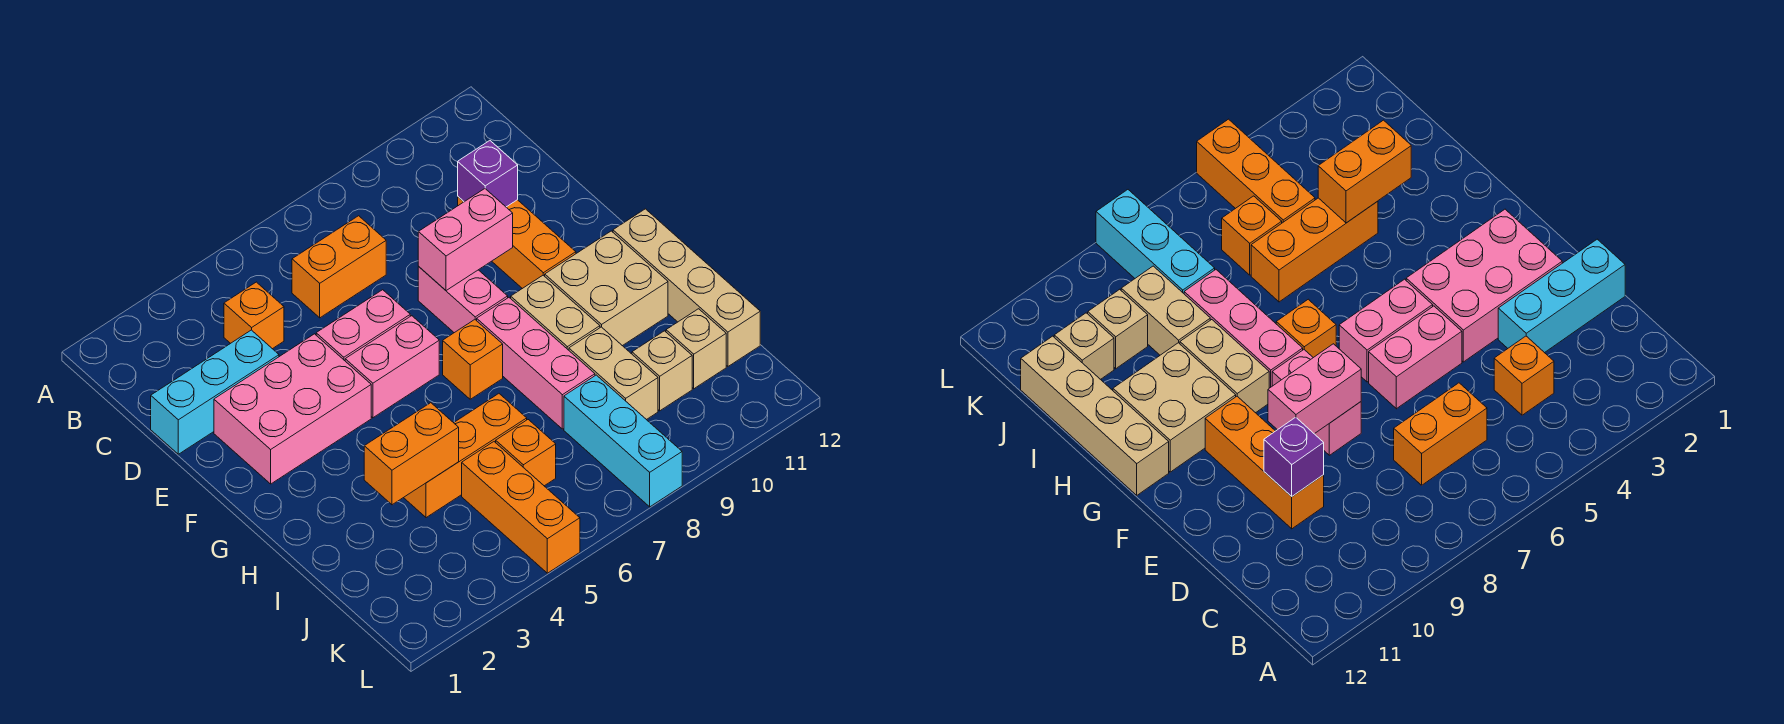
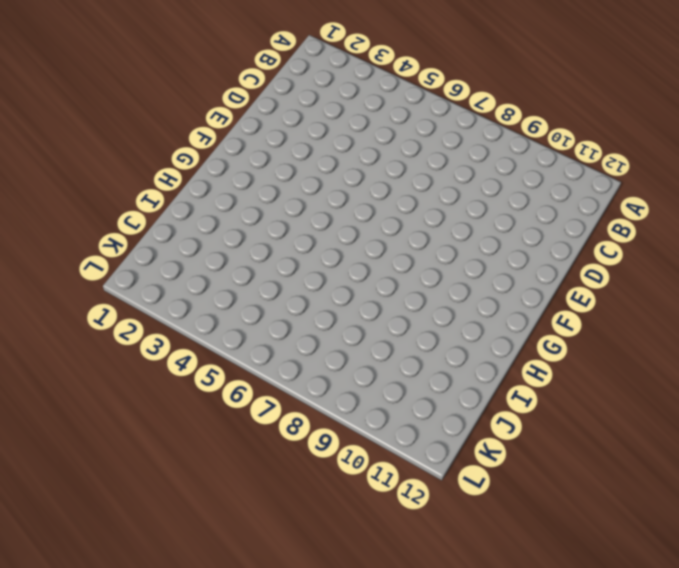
none -> orange 1x1 brick [224,282,284,349]
none -> orange 1x2 brick [292,216,386,318]
none -> cyan 1x3 brick [151,330,279,454]

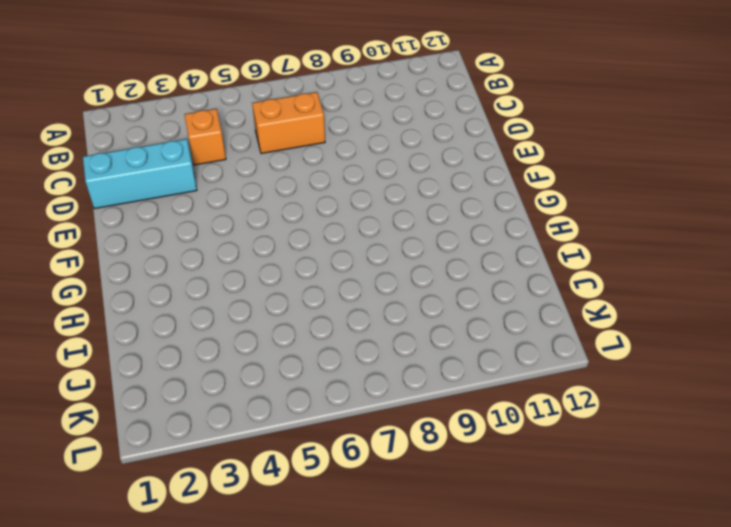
none -> orange 1x3 brick [458,197,576,289]
none -> pink 2x3 brick [214,334,371,484]
none -> pink 1x2 brick [316,290,410,361]

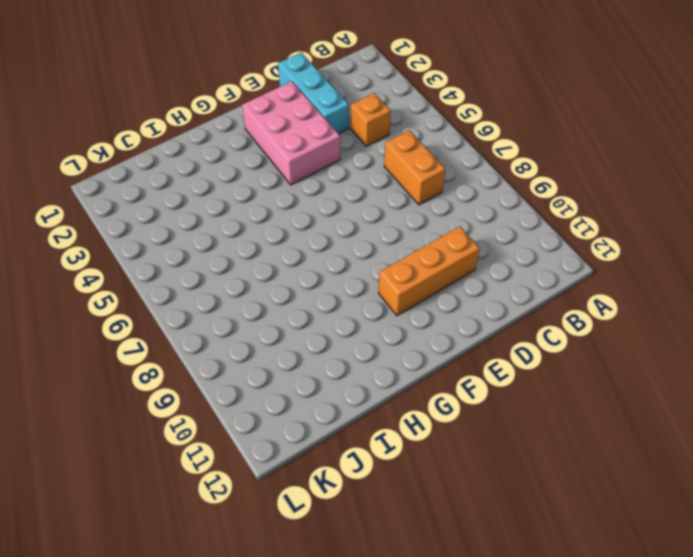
none -> pink 1x2 brick [316,290,410,361]
none -> pink 1x2 brick [418,267,508,333]
none -> pink 1x2 brick [345,316,439,418]

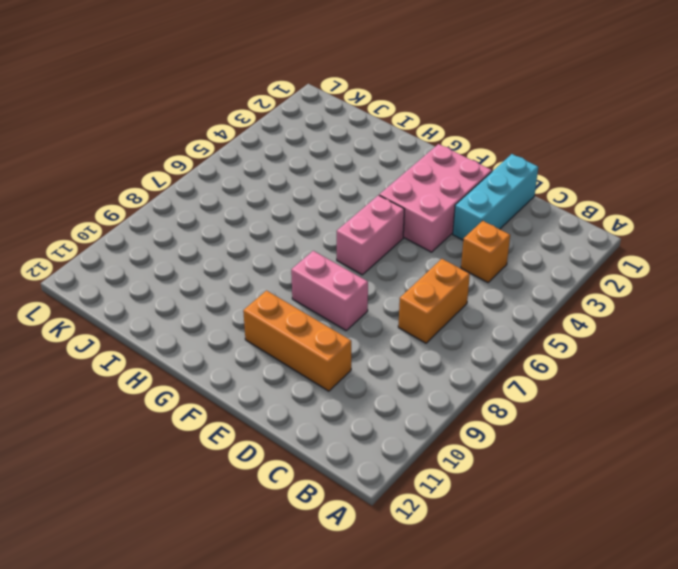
none -> pink 1x2 brick [316,290,410,361]
none -> orange 1x1 brick [443,320,503,399]
none -> pink 1x3 brick [477,298,595,429]

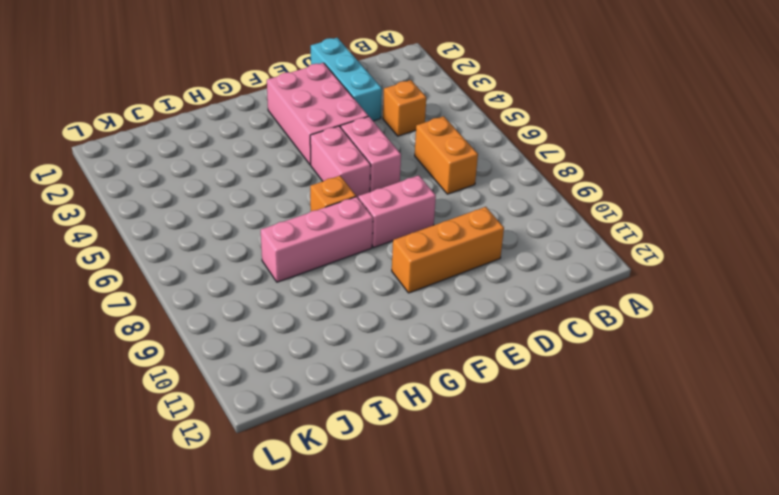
none -> tan 1x2 brick [511,275,600,350]
none -> tan 2x2 brick [545,231,668,346]
none -> tan 1x4 brick [613,209,760,366]

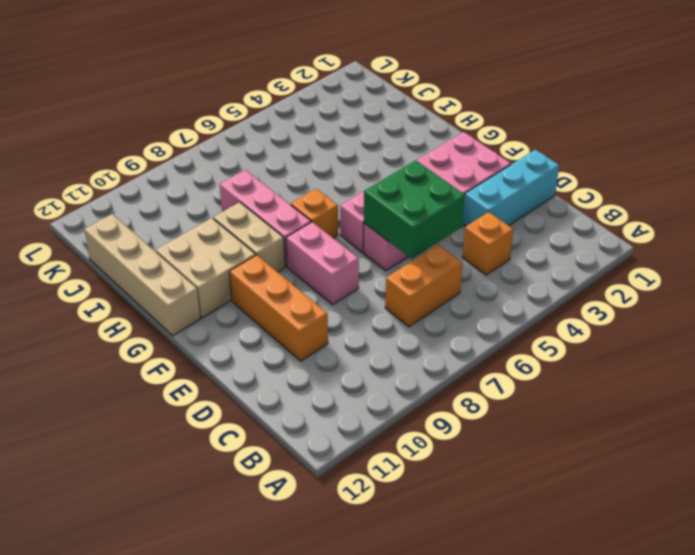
green 2x2 brick [364,160,465,259] -> none
none -> orange 1x3 brick [404,394,527,518]
none -> tan 1x2 brick [569,327,658,420]
none -> orange 1x3 brick [462,442,580,573]

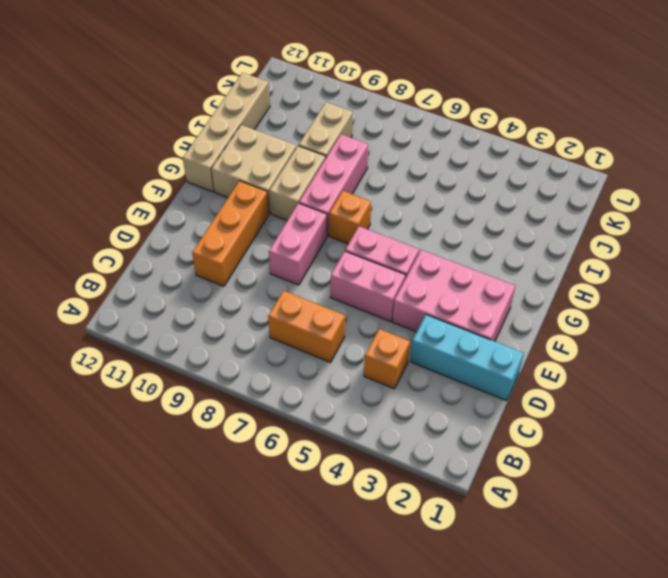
none -> orange 1x3 brick [404,394,527,518]
none -> orange 1x3 brick [462,442,580,573]
none -> orange 1x1 brick [496,420,556,486]

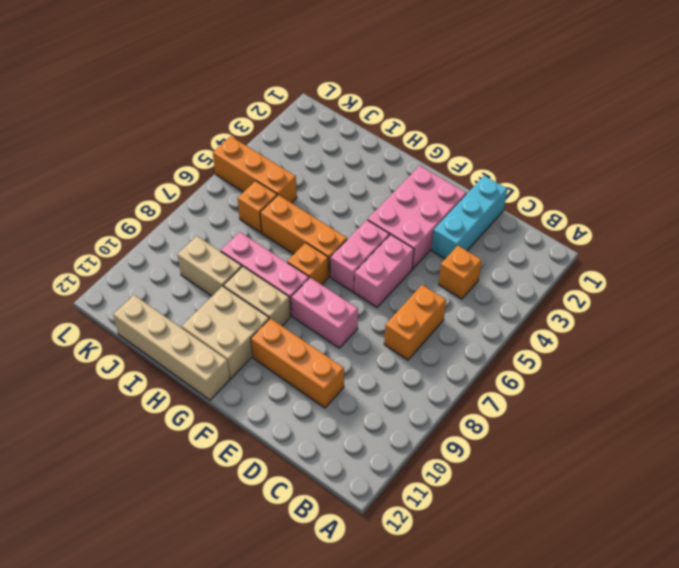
orange 1x3 brick [260,195,347,277] -> orange 1x3 brick turned to [404,394,527,518]
none -> cyan 1x3 brick [564,375,682,507]
none -> tan 1x1 brick [632,331,692,411]
none -> tan 1x1 brick [666,309,726,389]

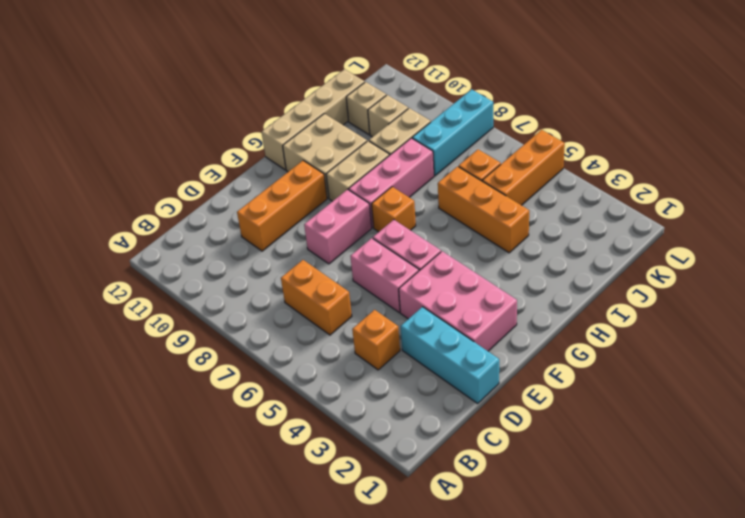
none -> purple 1x1 brick [458,141,518,207]
none -> pink 1x2 brick [418,189,513,291]
none -> orange 1x2 brick [364,403,459,505]

